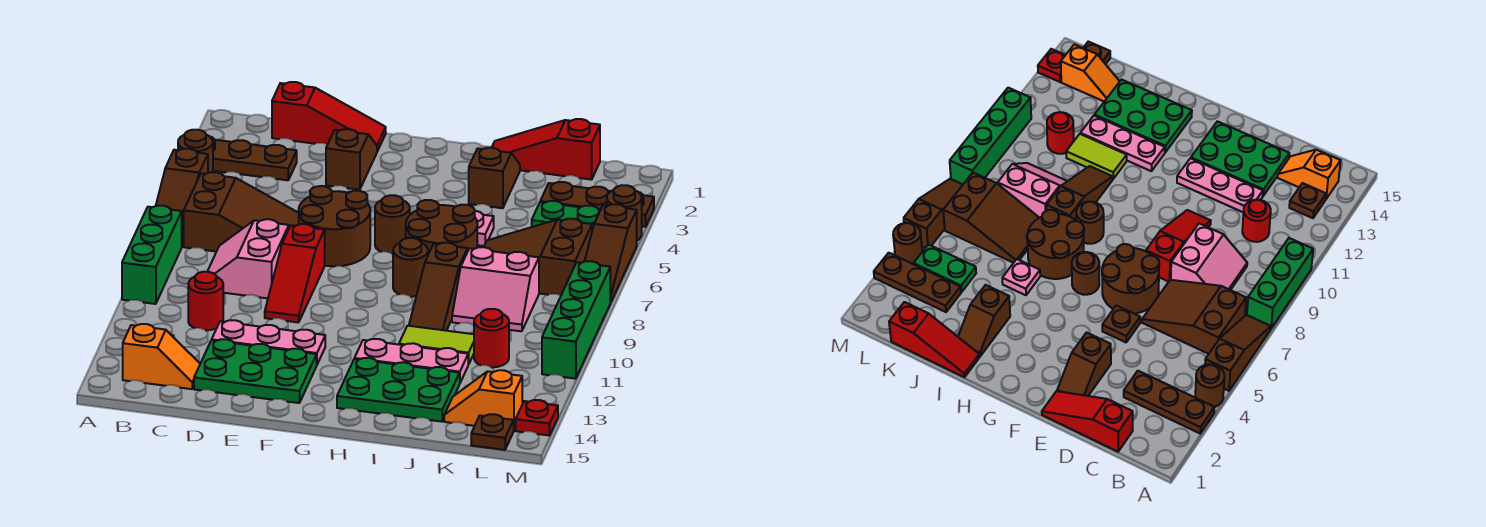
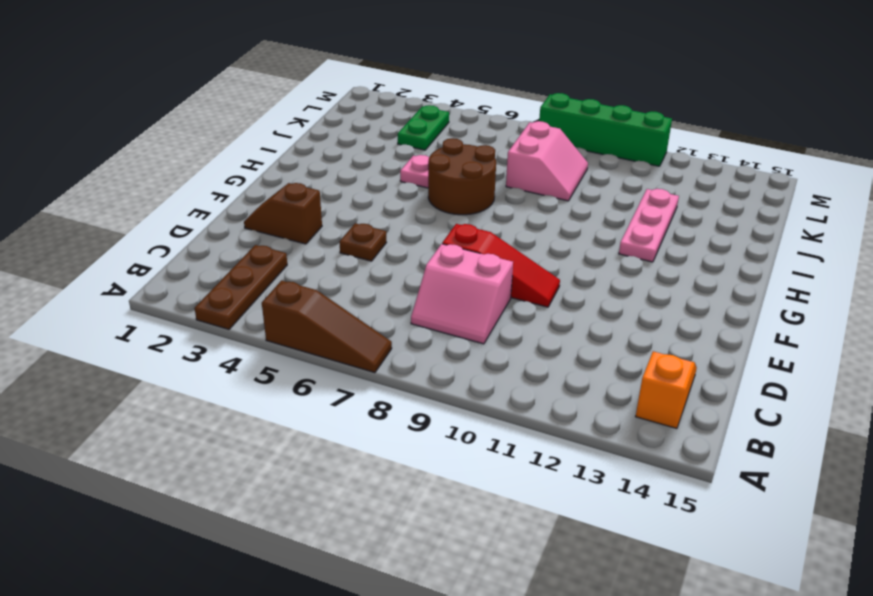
none -> brown 1x1 round brick [178,130,213,173]
none -> green 1x3 brick [122,206,182,304]
none -> brown 2x3 slope [184,172,299,252]
none -> brown 1x1 plate [1289,183,1326,218]

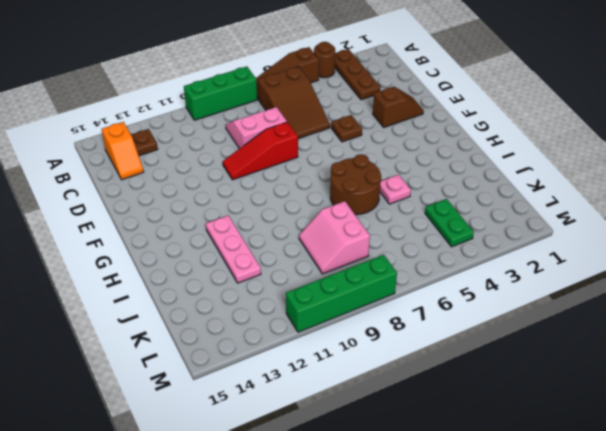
none -> red 1x3 slope [272,82,386,151]
none -> red 1x1 round brick [188,272,223,330]
none -> pink 1x3 plate [212,320,325,364]
none -> green 2x3 plate [194,339,317,403]

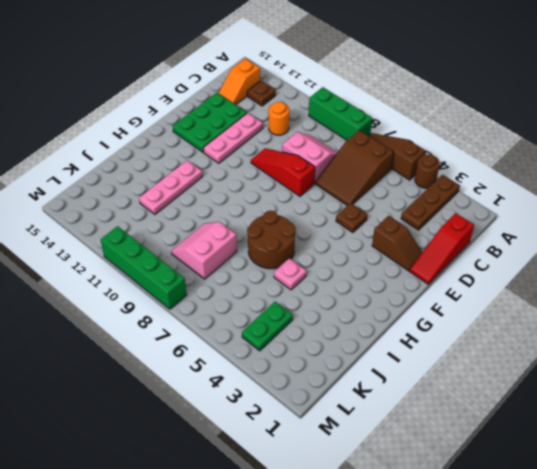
orange 1x1 round brick [269,102,289,135] -> red 1x1 round brick [188,272,223,330]
none -> brown 2x2 round brick [299,186,370,266]
none -> brown 1x1 round brick [375,195,410,254]
none -> brown 1x1 round brick [393,238,428,297]
none -> green 2x3 plate [337,358,460,422]

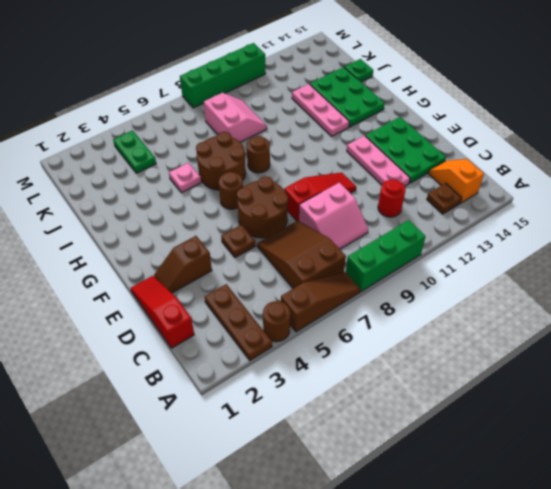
green 1x1 plate [344,59,373,82] -> none
none -> red 1x3 slope [492,119,600,180]
none -> brown 1x2 slope [469,148,520,208]
none -> brown 1x3 slope [409,243,467,331]
none -> lime 1x2 tile [399,326,474,364]

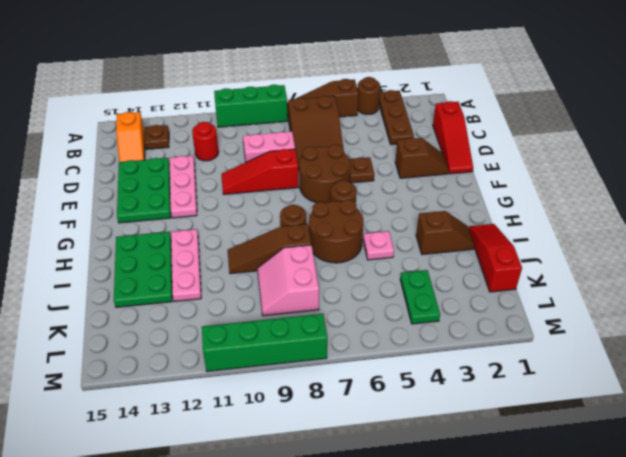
none -> lime 1x2 tile [399,326,474,364]
none -> brown 2x3 slope [484,219,592,295]
none -> brown 1x3 plate [540,182,654,227]
none -> red 1x1 round brick [474,309,509,367]

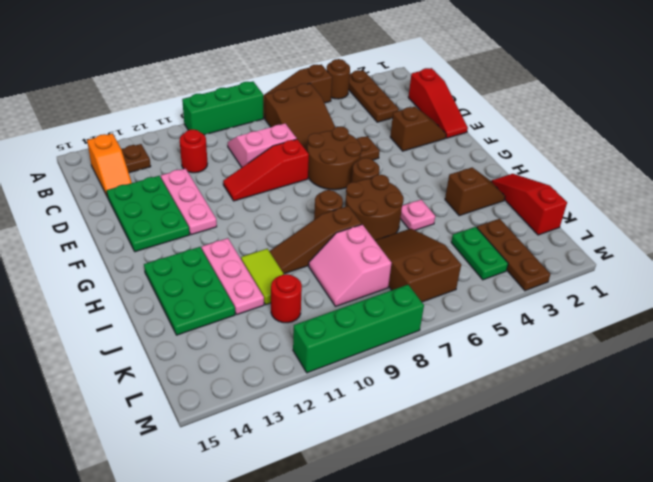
none -> orange 1x2 slope [444,370,522,430]
none -> brown 1x1 plate [471,414,514,450]
none -> brown 1x1 round brick [607,185,642,240]
none -> brown 1x3 slope [585,204,637,302]

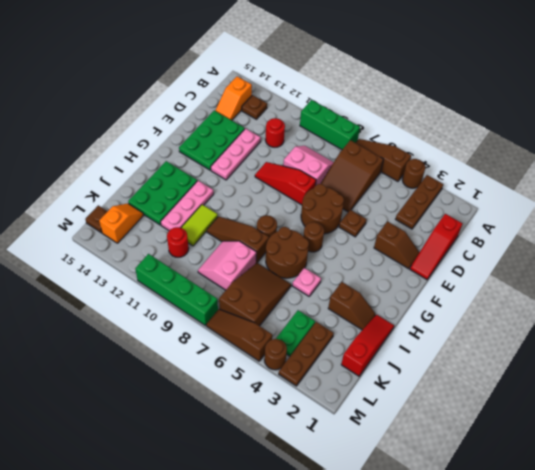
none -> red 1x1 plate [516,400,558,436]

